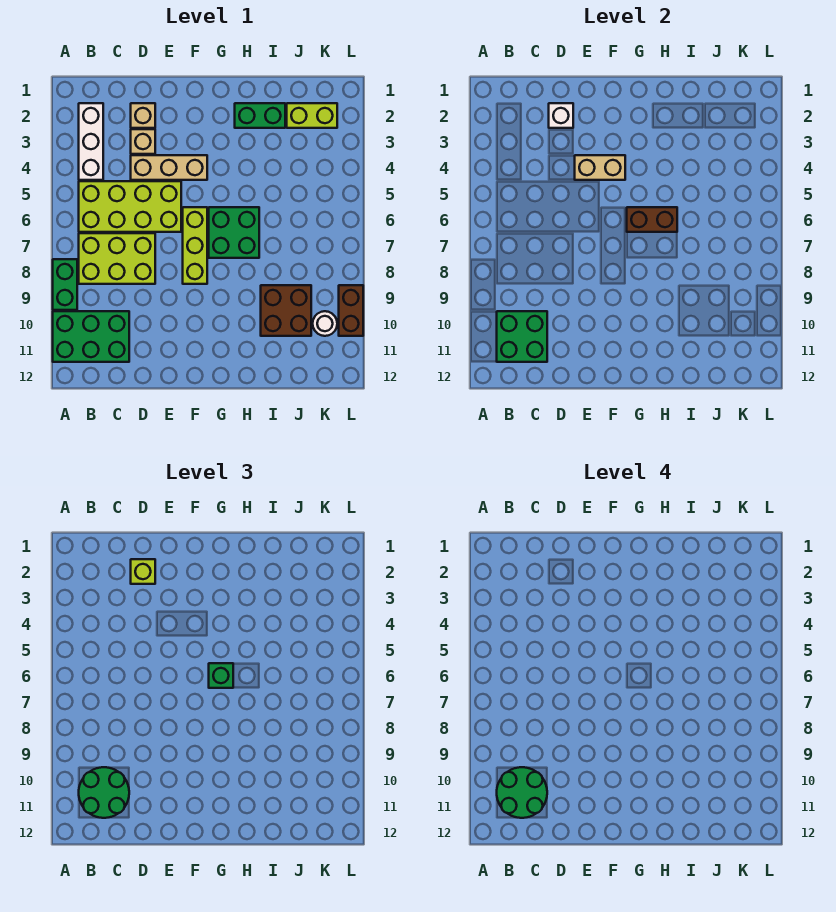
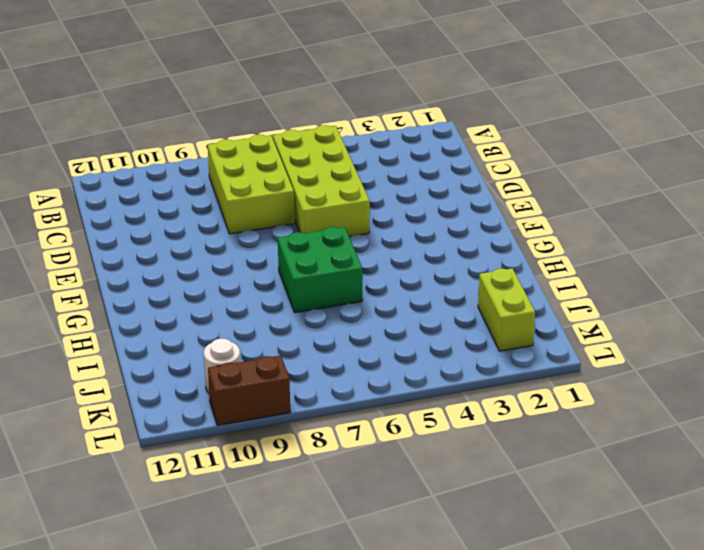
none -> green 1x2 brick [53,259,77,310]
none -> green 2x3 brick [53,311,129,362]
none -> white 1x3 brick [79,103,103,180]

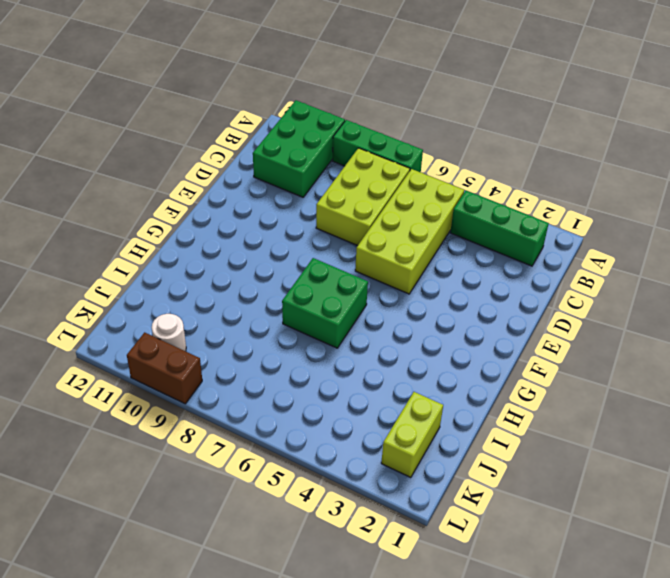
green 1x3 brick [332,120,423,172] -> green 1x2 brick [53,259,77,310]
green 1x3 brick [450,191,549,266] -> white 1x3 brick [79,103,103,180]
none -> tan 1x1 brick [131,103,155,128]
none -> tan 1x1 brick [131,129,155,154]
none -> tan 1x3 brick [131,155,207,180]

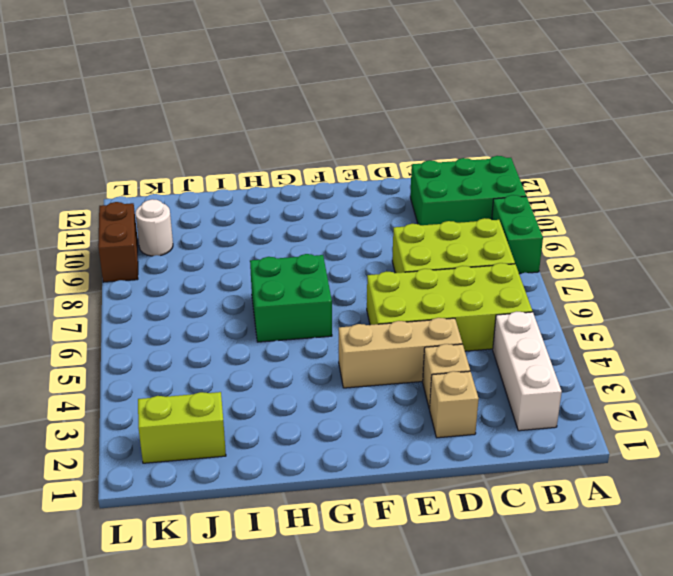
none -> lime 1x3 brick [183,207,207,284]
none -> green 1x2 brick [235,103,285,128]
none -> brown 2x2 brick [261,285,311,336]

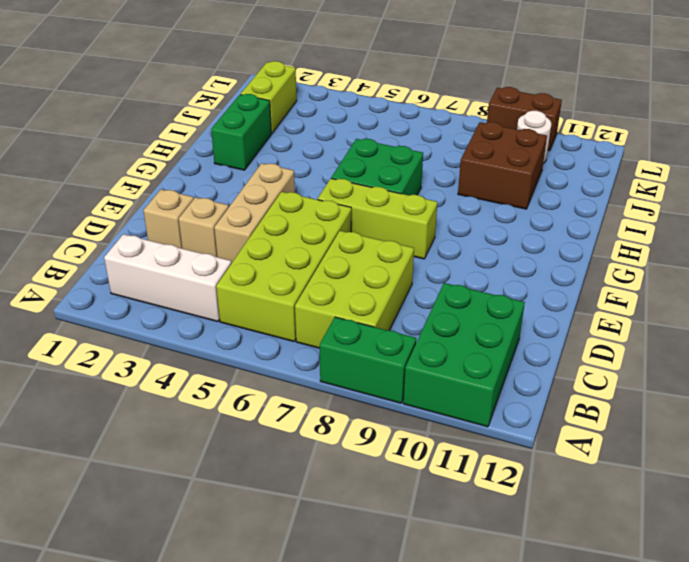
none -> green 2x2 brick [497,311,547,362]
none -> white 1x1 brick [549,103,573,128]
none -> tan 1x2 brick [575,155,625,180]

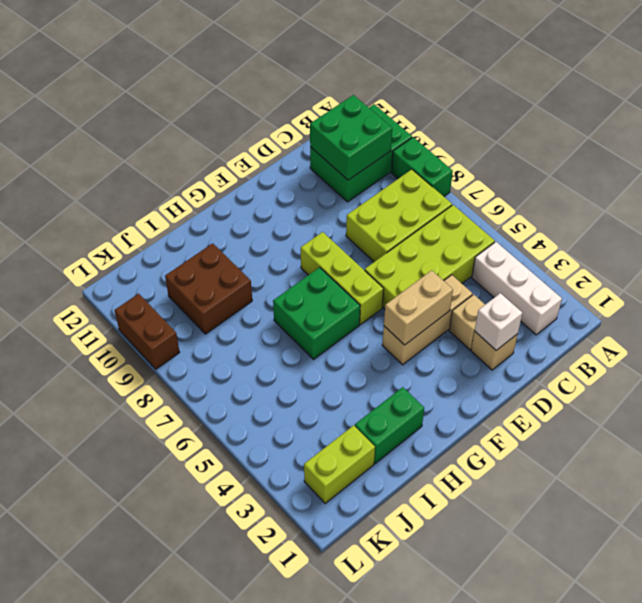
none -> white 1x1 round brick [313,311,337,336]
none -> brown 1x2 brick [627,207,677,232]
none -> green 2x2 round brick [79,767,129,818]

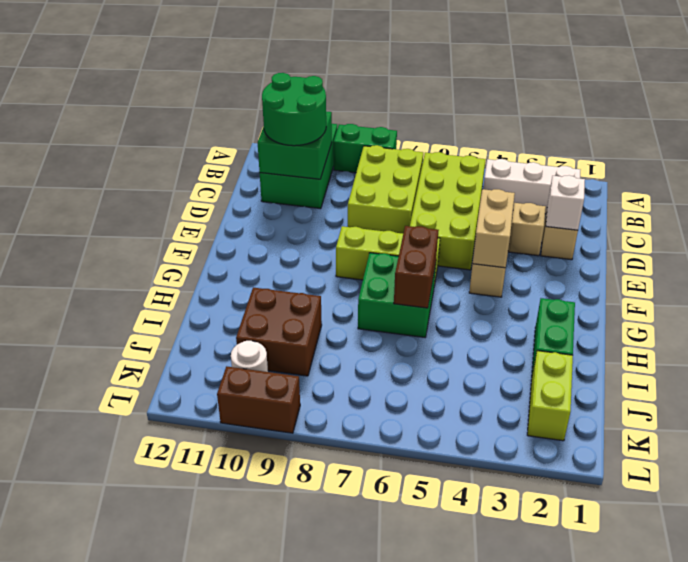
none -> lime 1x1 brick [131,559,155,584]
none -> green 1x1 brick [209,663,233,688]
none -> green 2x2 round brick [497,767,547,818]

